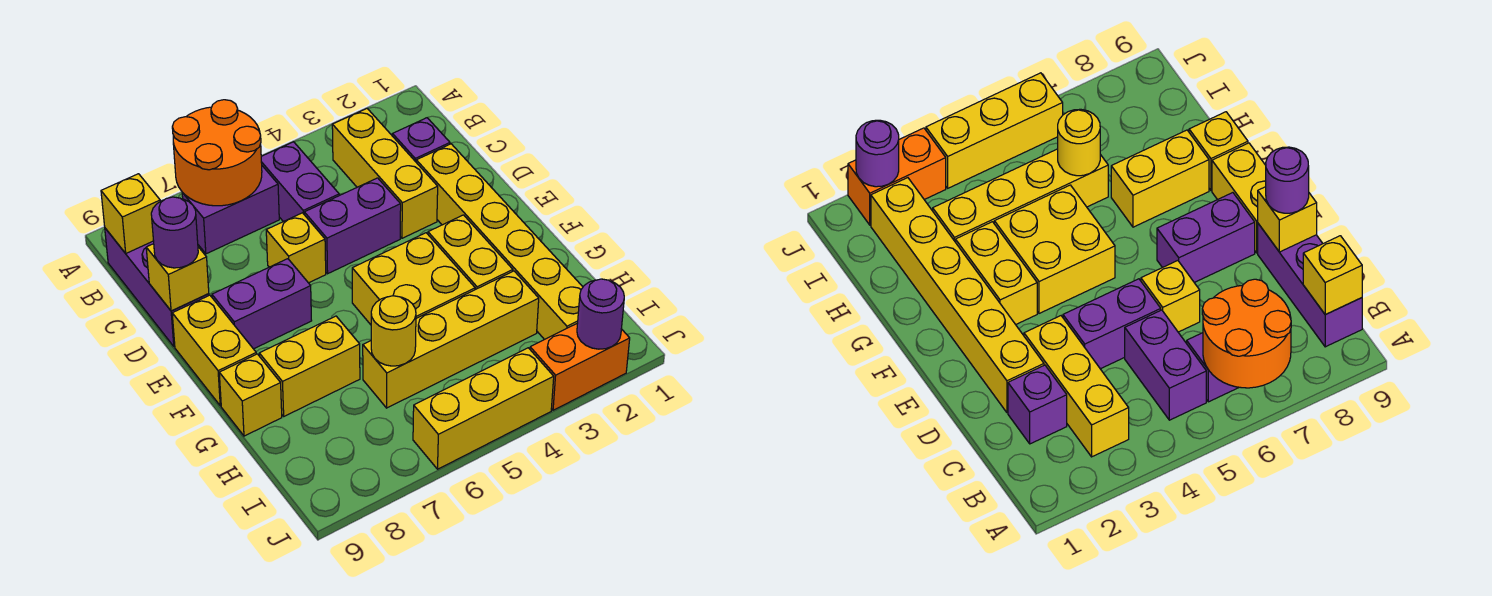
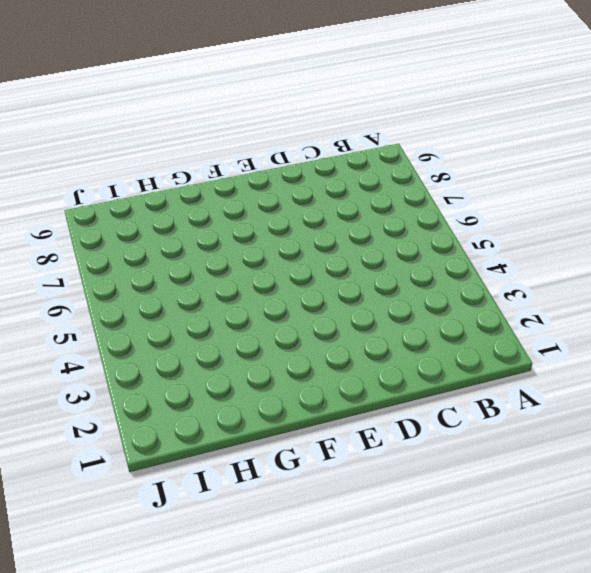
none -> yellow 1x3 brick [332,109,438,238]
none -> purple 1x2 brick [261,142,339,222]
none -> purple 1x2 brick [182,166,279,254]

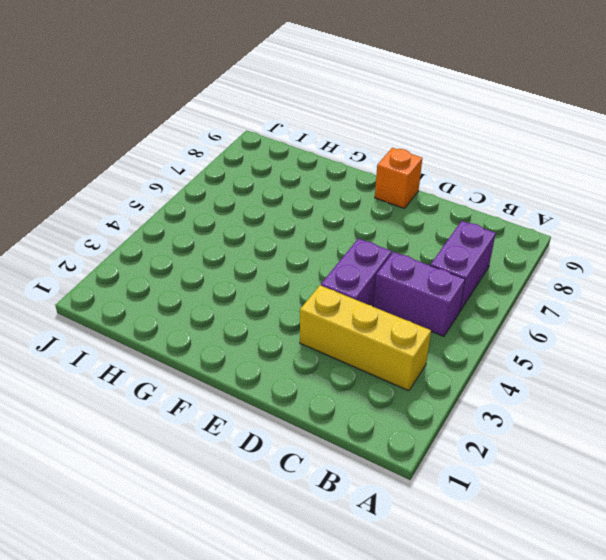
orange 1x1 brick [375,148,422,208] -> yellow 1x2 brick [172,295,256,406]
none -> purple 1x3 brick [105,228,209,347]
none -> purple 1x1 brick [392,118,450,162]
none -> yellow 1x6 brick [416,144,583,340]

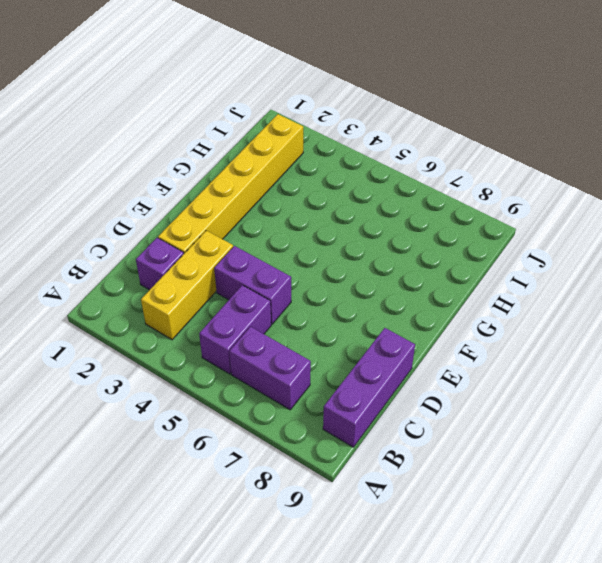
none -> yellow 1x1 brick [266,213,326,283]
none -> purple 1x2 brick [212,259,312,349]
none -> yellow 1x2 brick [172,295,256,406]

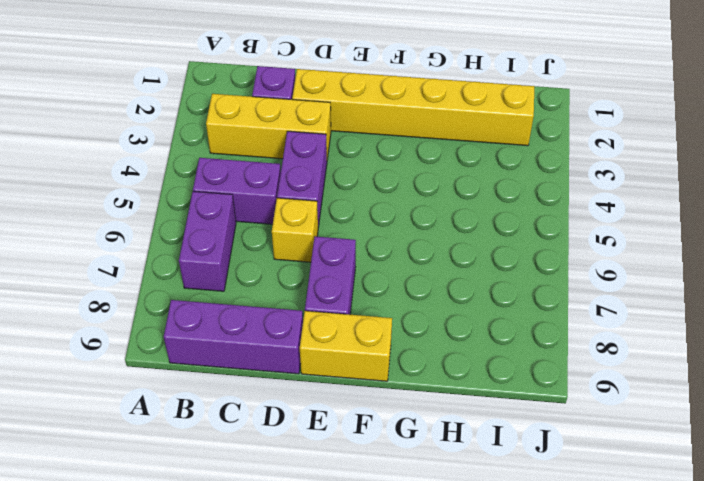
none -> yellow 1x2 brick [428,215,513,290]
none -> yellow 2x2 brick [352,233,475,325]
none -> yellow 1x2 brick [259,316,360,416]

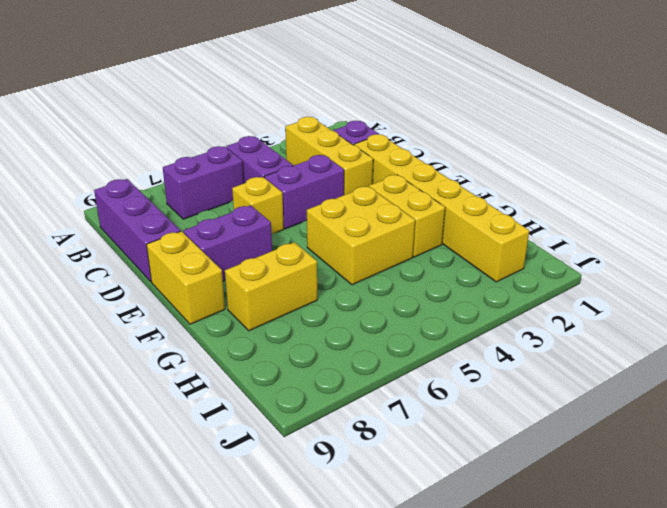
none -> yellow 1x1 brick [219,354,282,436]
none -> yellow 1x4 brick [363,271,539,408]
none -> orange 1x2 brick [530,323,630,410]

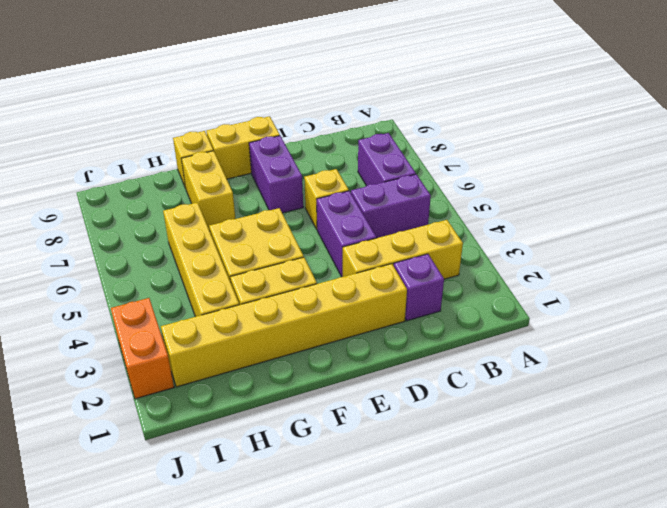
none -> purple 1x3 brick [105,228,209,347]
none -> yellow 1x3 brick [413,348,554,469]
none -> orange 2x2 round brick [172,100,262,206]

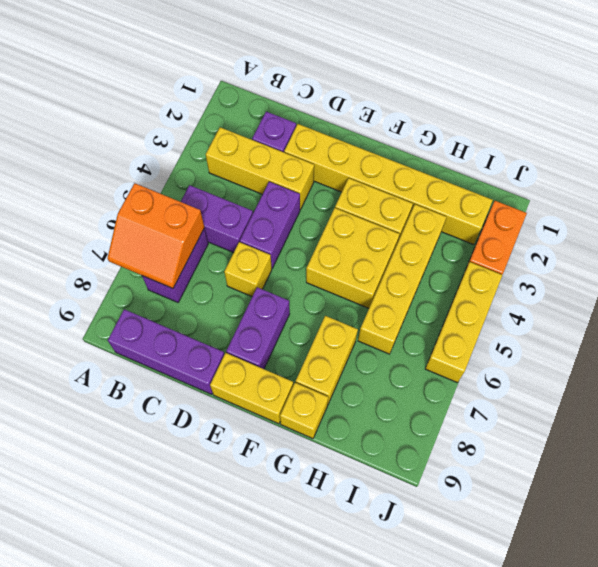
orange 2x2 slope [107,183,204,288] -> orange 2x2 round brick [172,100,262,206]
none -> yellow 1x1 brick [101,174,160,253]
none -> yellow 1x1 brick [146,244,209,311]
none -> yellow 1x1 round brick [371,296,416,366]

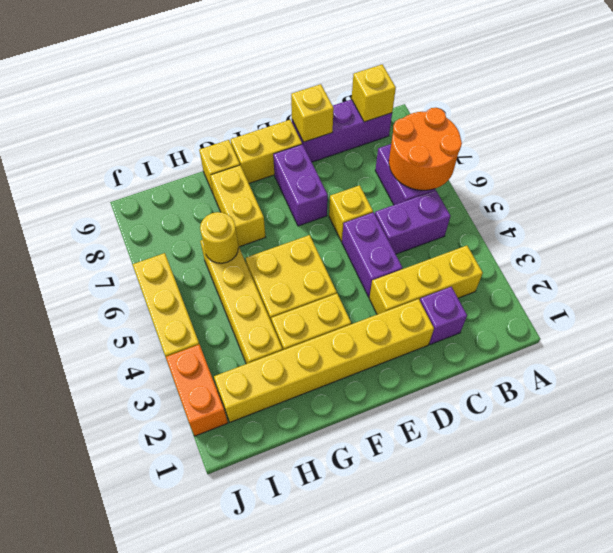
none -> purple 1x1 round brick [577,279,624,349]
none -> purple 1x1 round brick [151,197,198,268]

